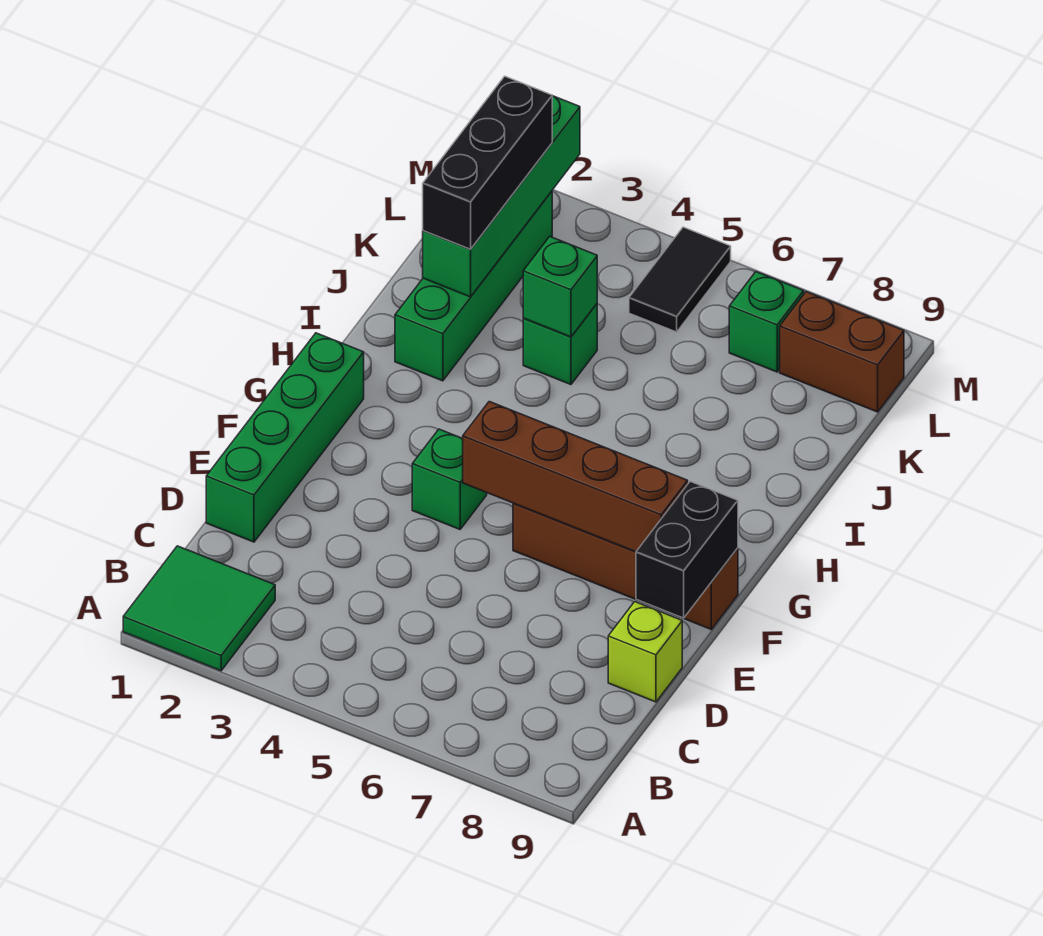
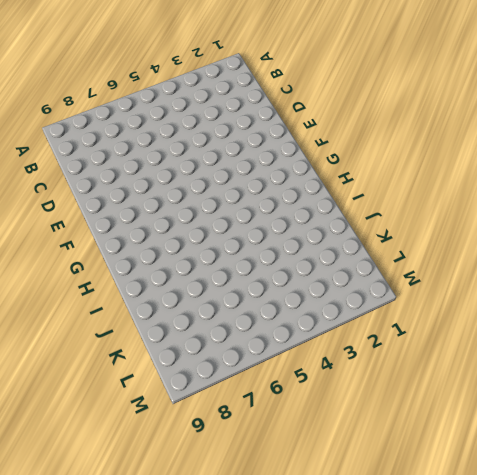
none -> green 2x2 tile [123,546,275,671]
none -> green 1x4 brick [206,333,364,542]
none -> lime 1x1 brick [608,602,682,702]

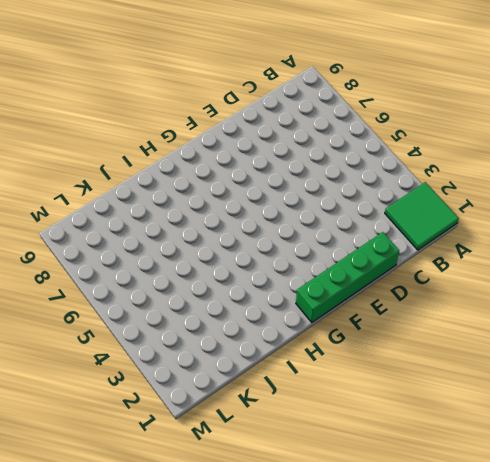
none -> lime 1x1 brick [608,602,682,702]
none -> green 1x1 brick [412,429,487,529]
none -> brown 1x4 brick [513,503,738,629]

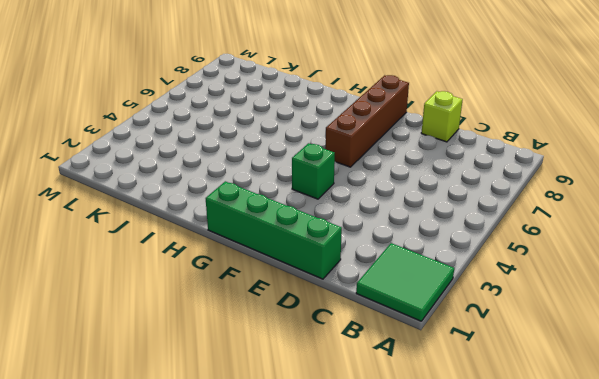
none -> green 1x4 brick [395,191,552,381]
none -> green 1x1 brick [523,304,597,385]
none -> black 1x2 tile [629,227,731,332]

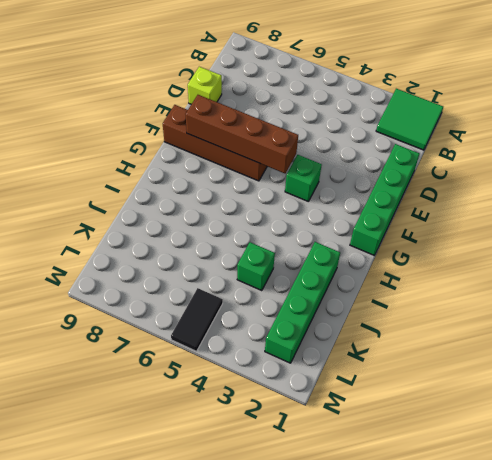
none -> green 1x1 brick [729,272,804,372]
none -> brown 1x2 brick [780,292,904,412]
none -> black 1x2 brick [636,481,738,618]

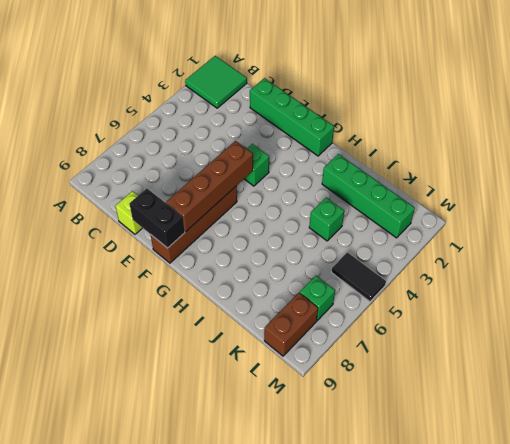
none -> green 1x4 brick [423,96,580,297]
none -> green 1x1 brick [523,237,597,337]
none -> black 1x3 brick [423,76,552,249]

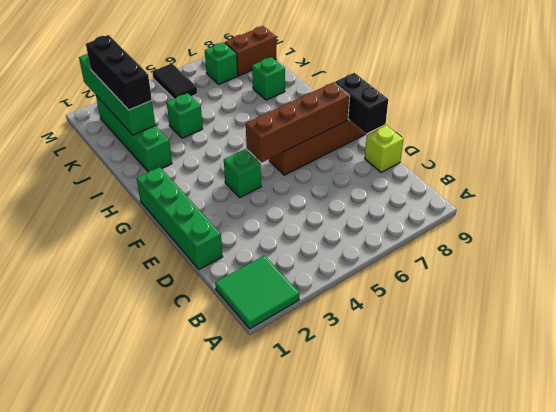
green 1x1 brick [252,57,285,100] -> green 1x1 brick moved to [523,237,597,337]

